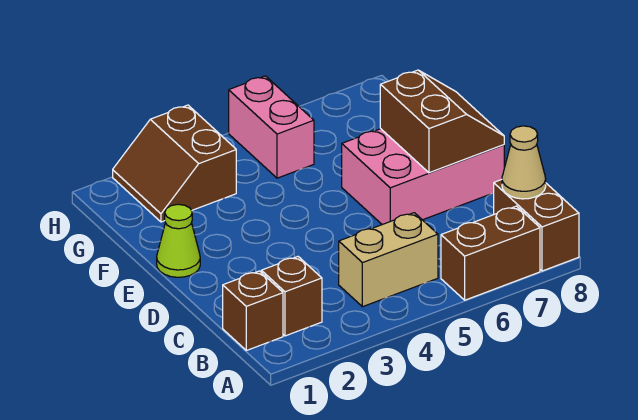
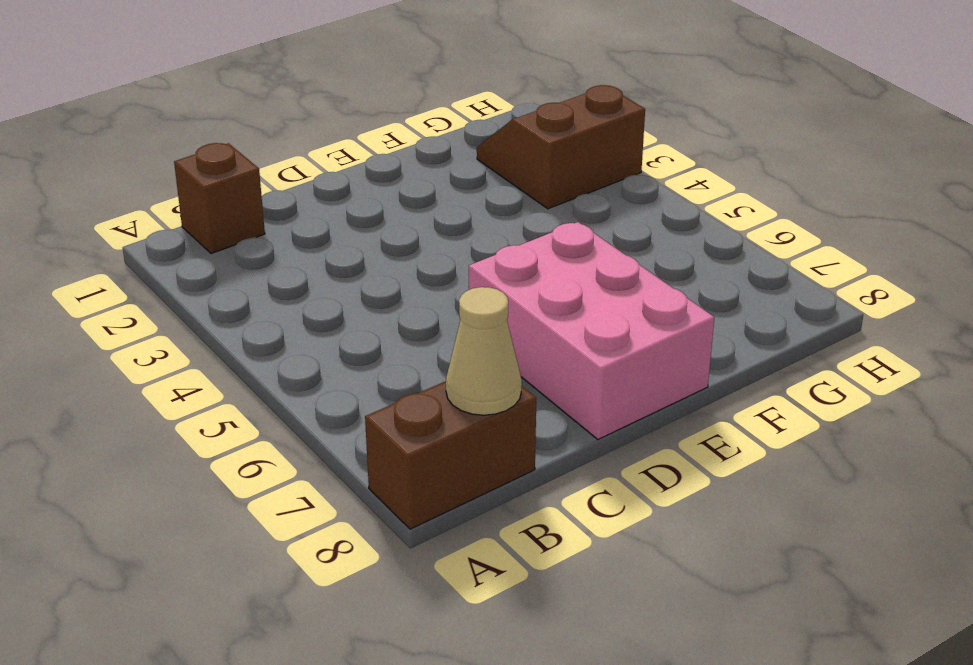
none -> brown 1x2 brick [441,206,540,300]
none -> brown 1x1 brick [261,257,322,336]

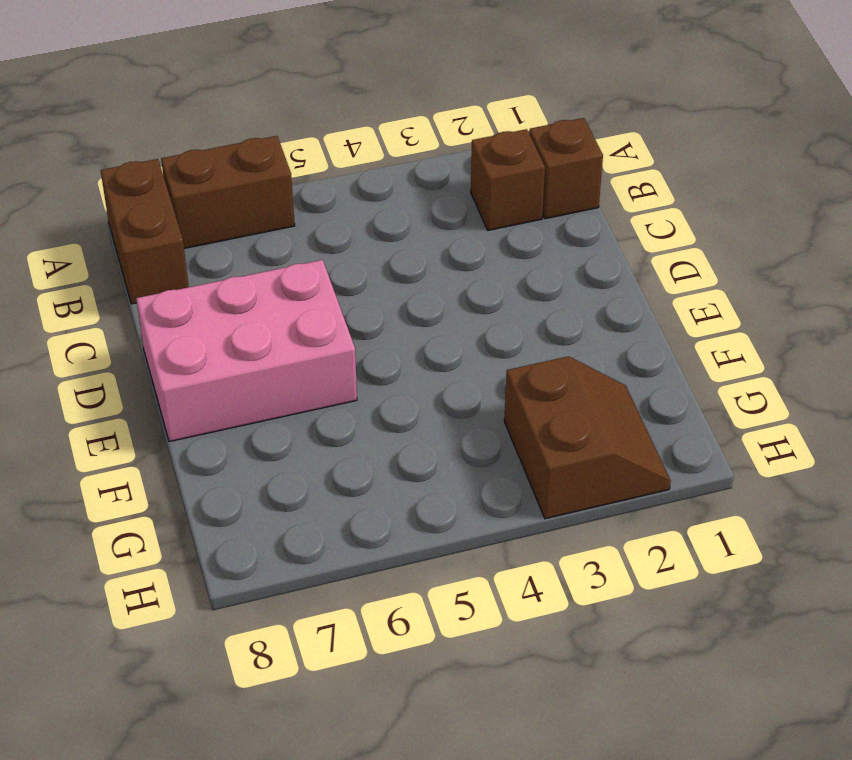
none -> tan 1x2 brick [339,213,438,307]
none -> lime 1x1 cone [157,204,200,277]

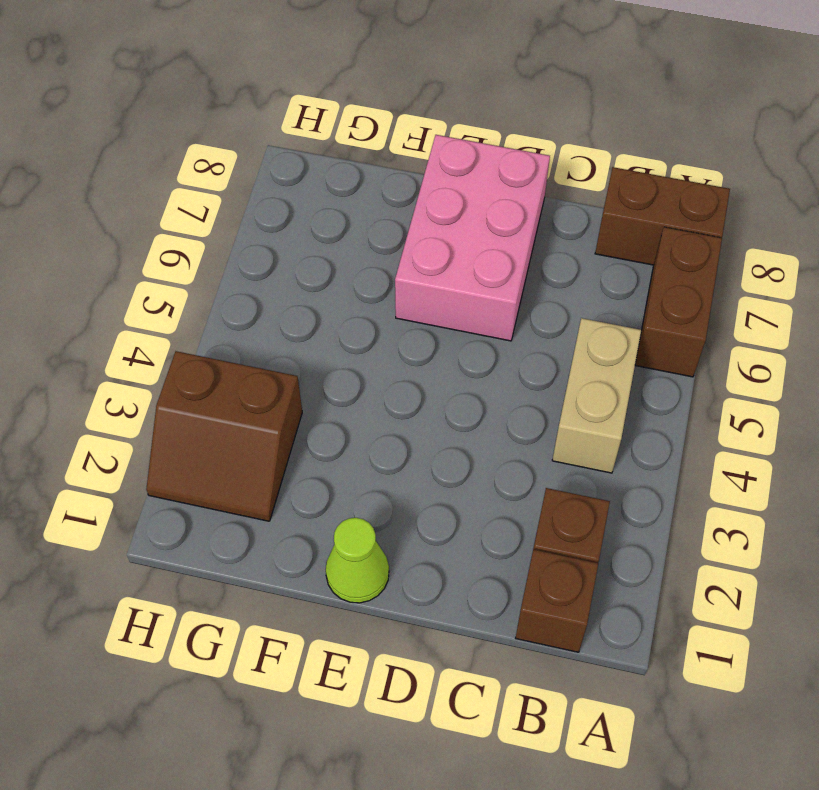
none -> pink 1x2 brick [229,76,314,178]
none -> tan 1x1 cone [502,126,546,199]

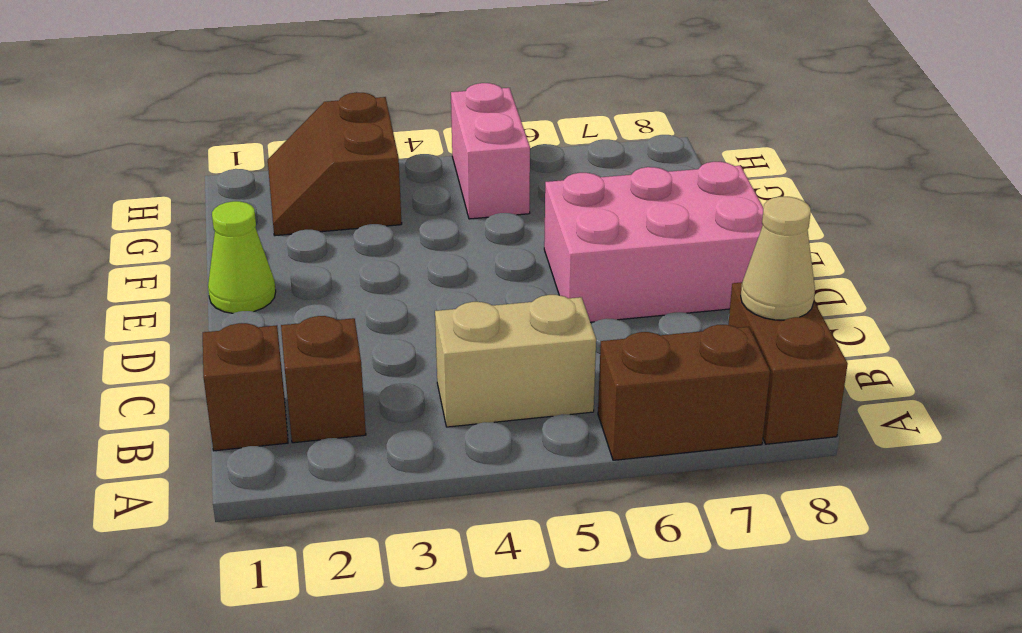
none -> brown 2x2 slope [380,70,504,173]

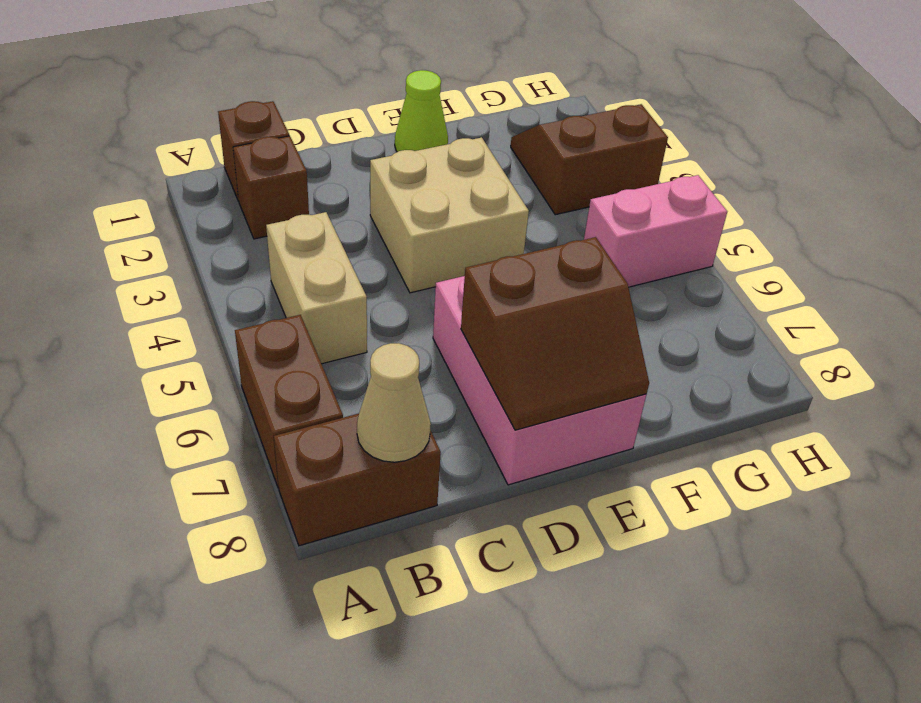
tan 2x2 brick [370,137,529,293] -> none

